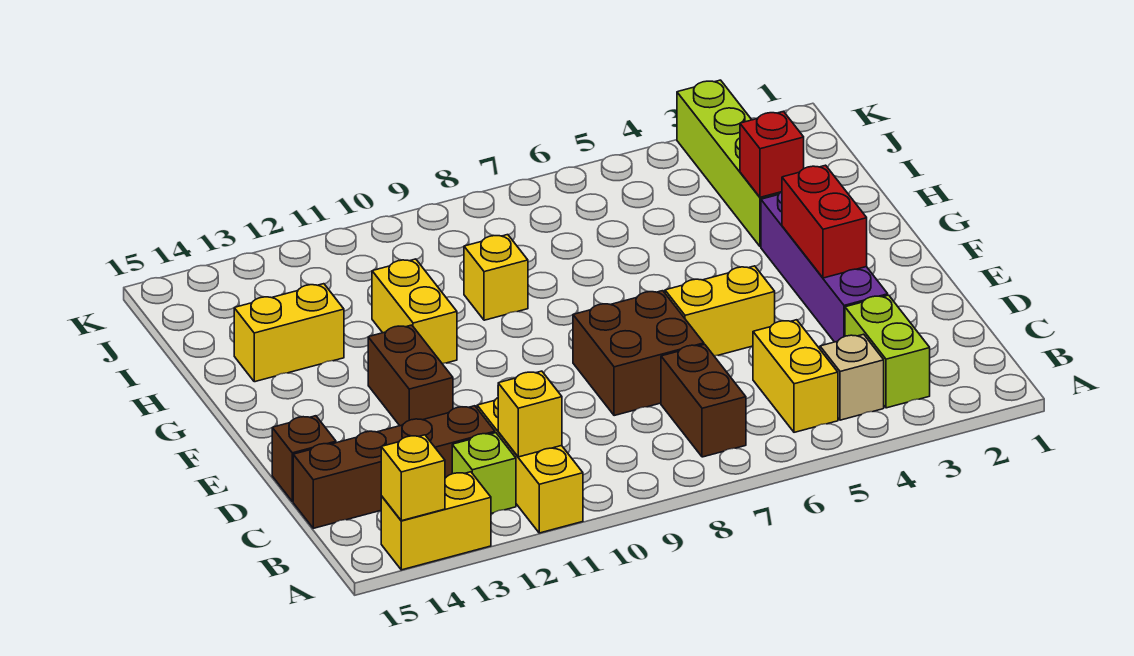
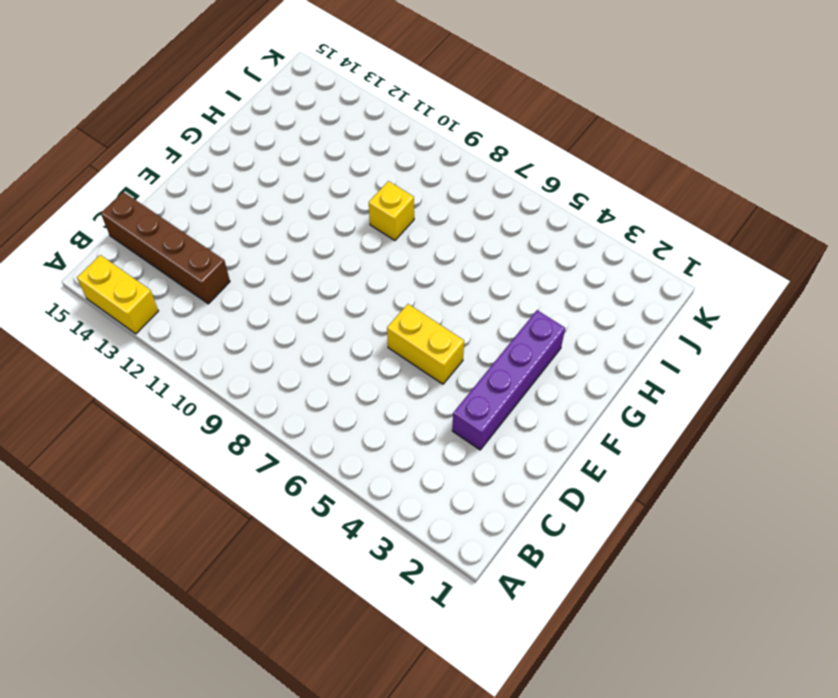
none -> yellow 1x3 brick [477,398,583,533]
none -> lime 1x2 brick [845,295,930,408]
none -> tan 1x1 brick [820,334,884,420]

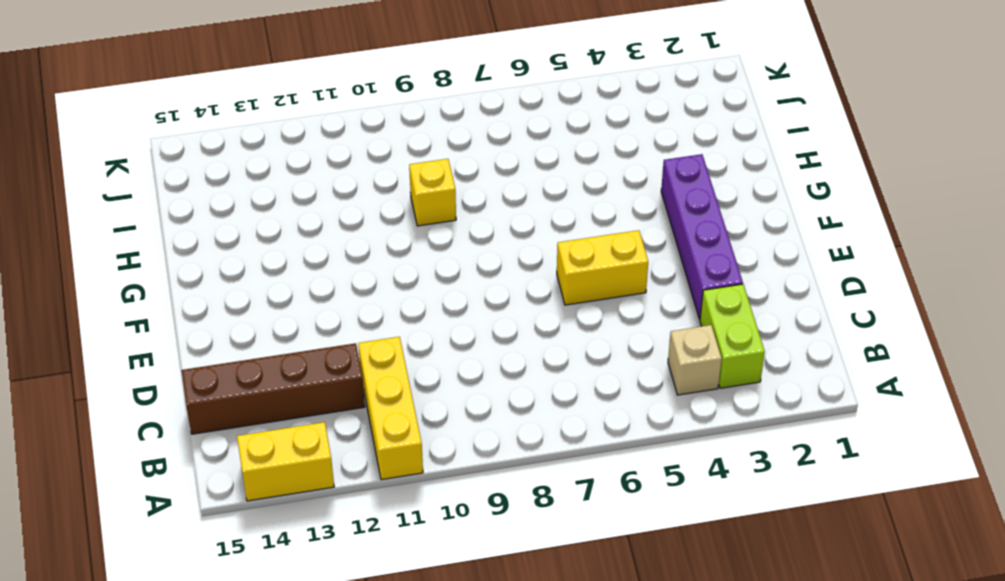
none -> yellow 1x2 brick [753,320,838,432]
none -> brown 1x2 brick [661,344,746,457]
none -> lime 1x1 brick [452,433,516,513]

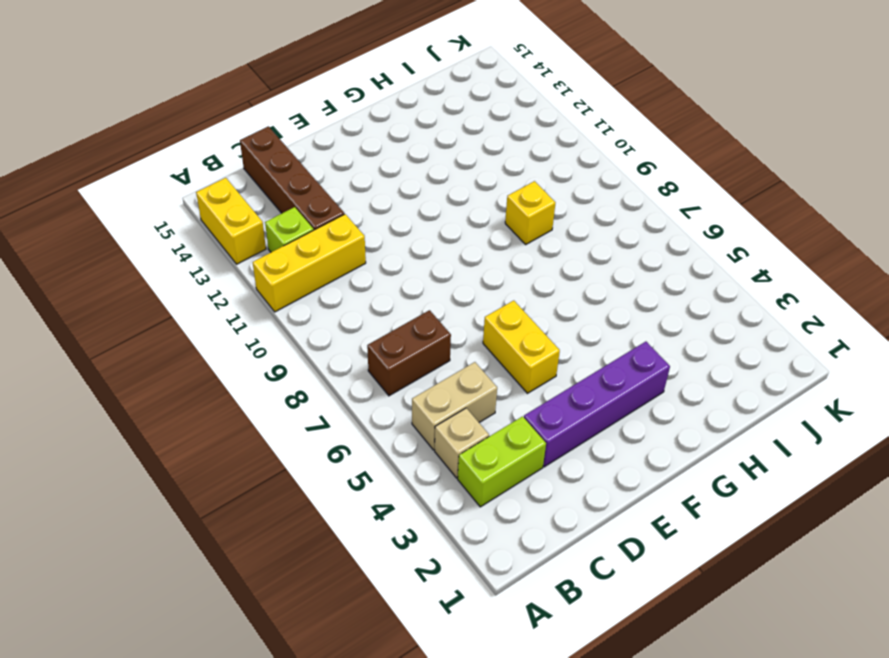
tan 1x2 brick [412,362,497,450] -> yellow 1x2 brick [753,320,838,432]
none -> brown 2x2 brick [573,291,704,416]
none -> brown 1x1 brick [272,416,336,502]
none -> brown 1x2 brick [368,325,453,426]

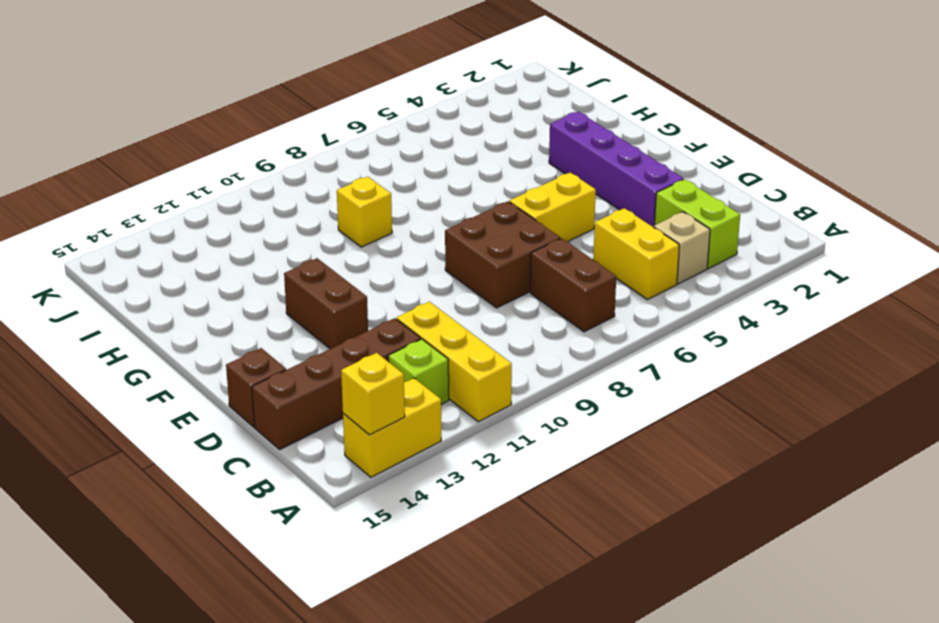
none -> yellow 1x2 brick [372,259,457,363]
none -> lime 1x4 brick [677,80,781,247]
none -> yellow 1x2 brick [234,284,344,382]

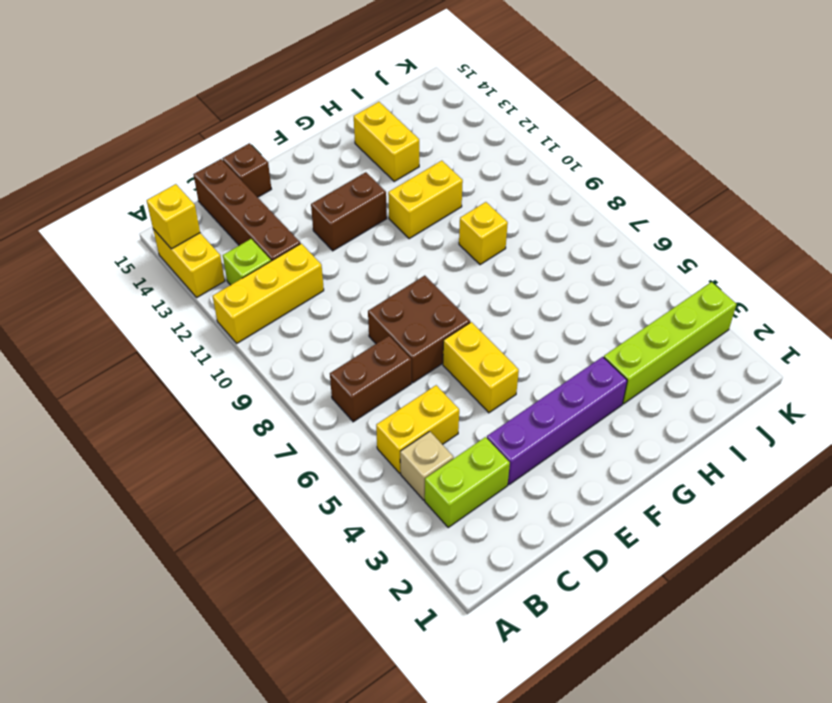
none -> yellow 1x1 brick [498,371,562,457]
none -> red 1x2 brick [782,165,867,278]
none -> red 1x1 brick [740,112,804,197]

